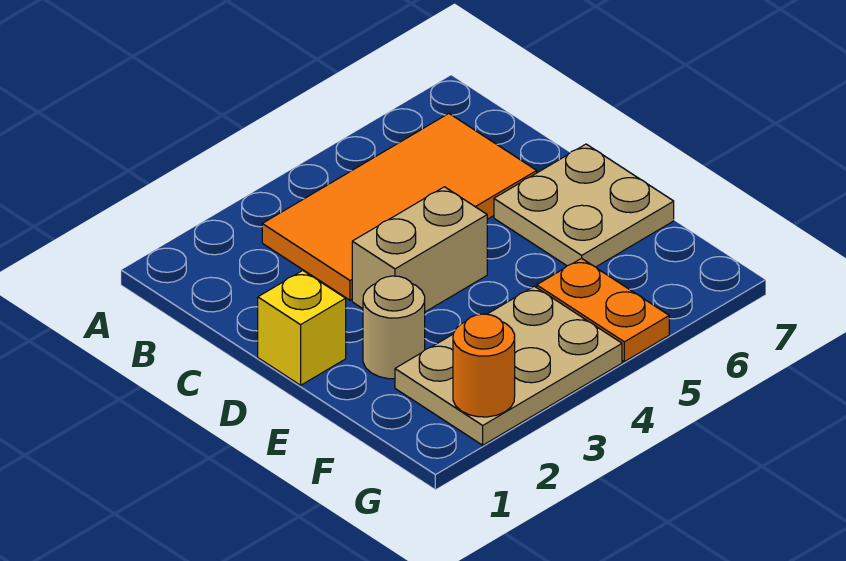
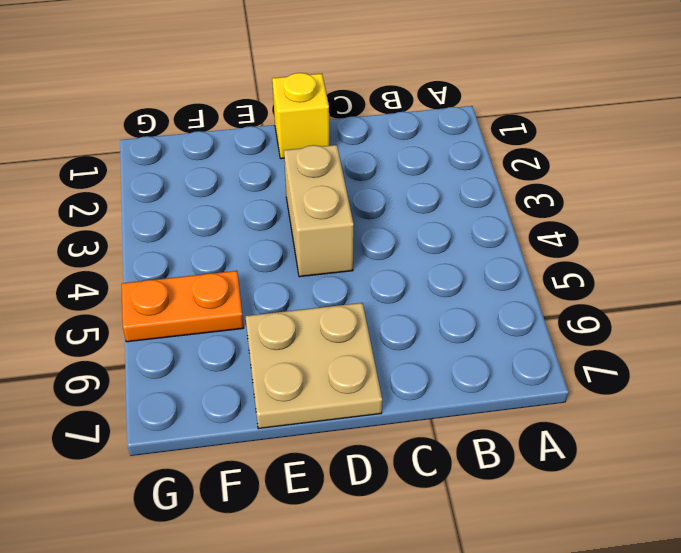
none -> orange 2x4 tile [262,114,537,300]
none -> tan 1x1 round brick [363,276,425,379]

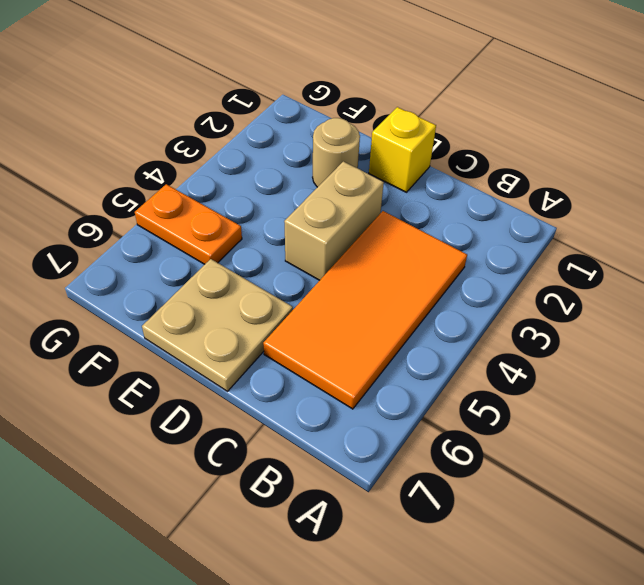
none -> tan 2x3 plate [395,286,622,445]
none -> orange 1x1 round brick [453,314,515,417]

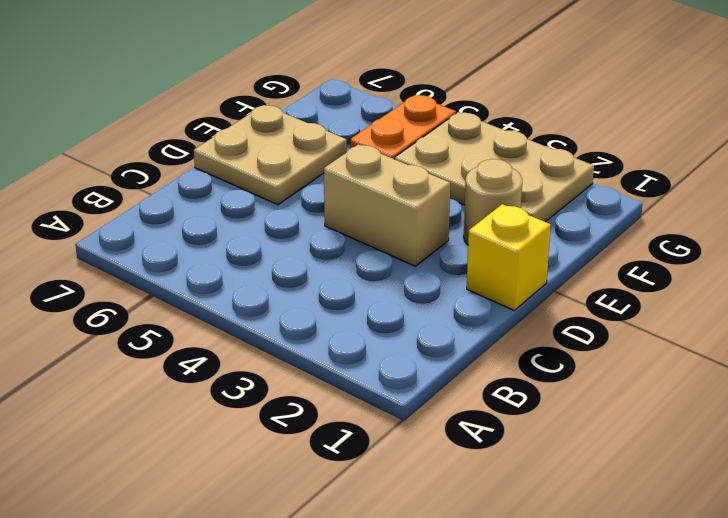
none -> orange 2x4 tile [262,114,537,300]
none -> orange 1x1 round brick [453,314,515,417]

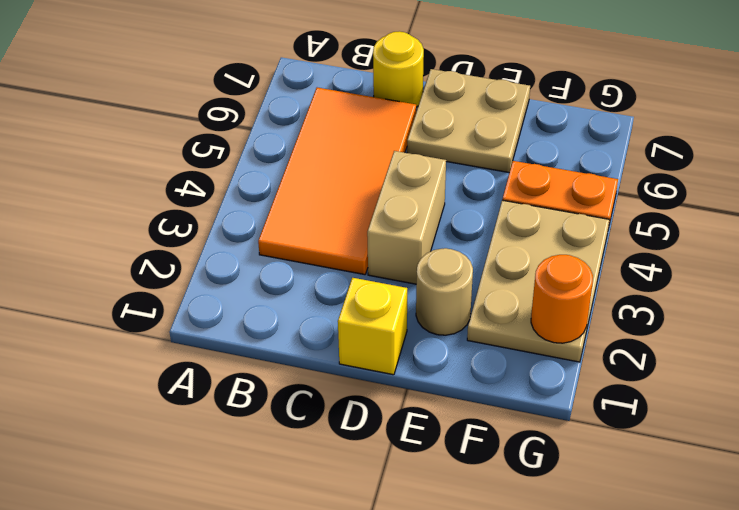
yellow 1x1 round brick [373,31,424,107] -> none

